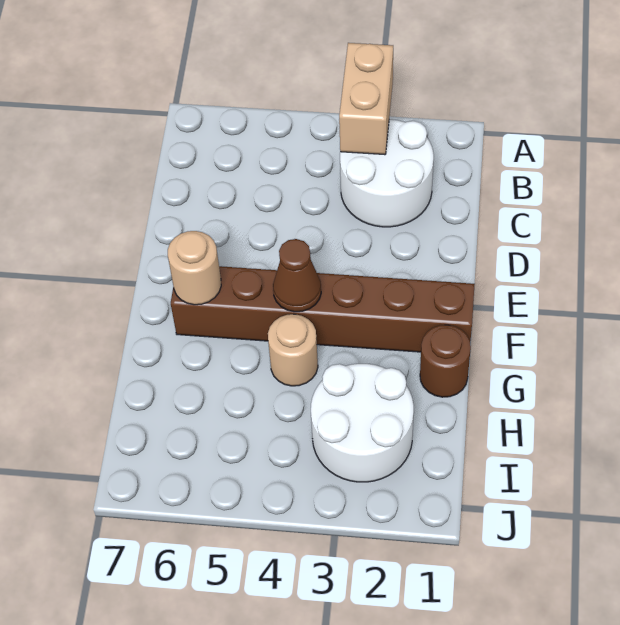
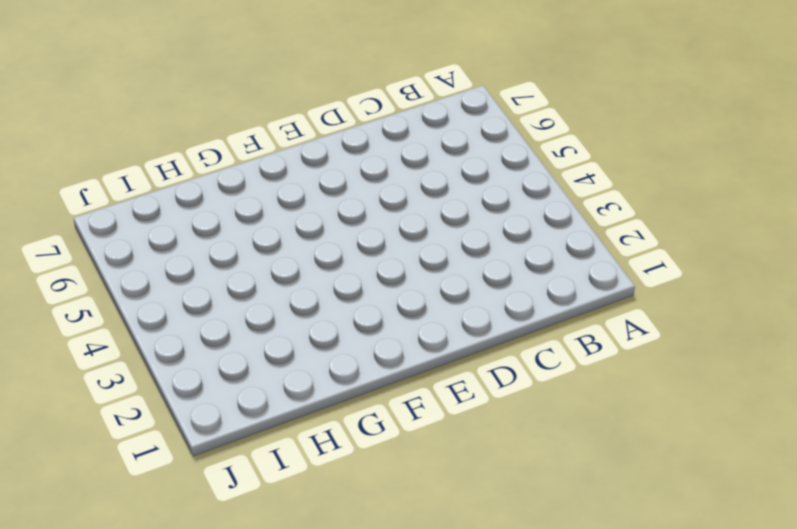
none -> white 2x2 round brick [340,119,434,227]
none -> brown 1x6 brick [171,266,475,352]

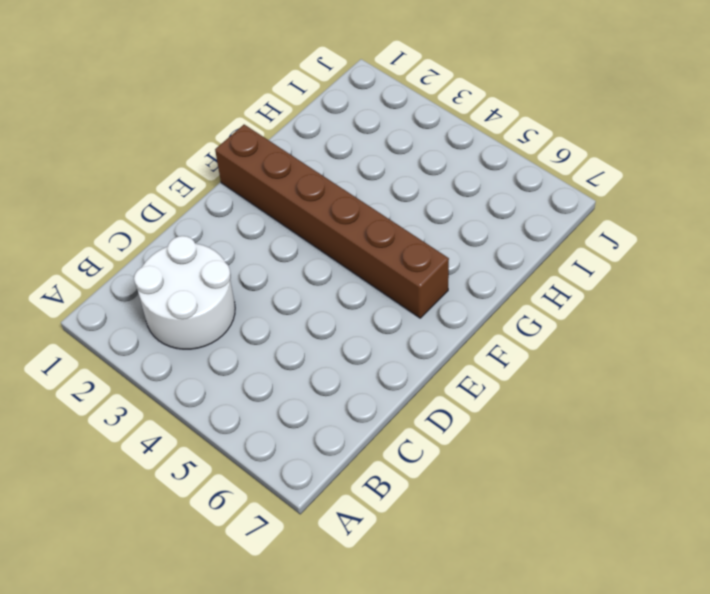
none -> brown 1x1 round brick [420,325,471,397]
none -> tan 1x1 round brick [268,314,318,386]

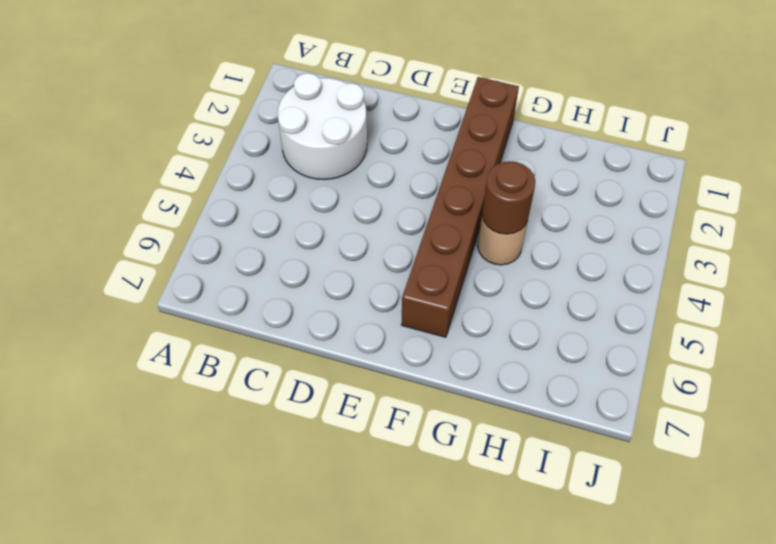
brown 1x1 round brick [482,161,535,234] -> brown 1x1 round brick moved to [420,325,471,397]
none -> white 2x2 round brick [311,364,414,482]
none -> tan 1x2 brick [339,43,393,155]

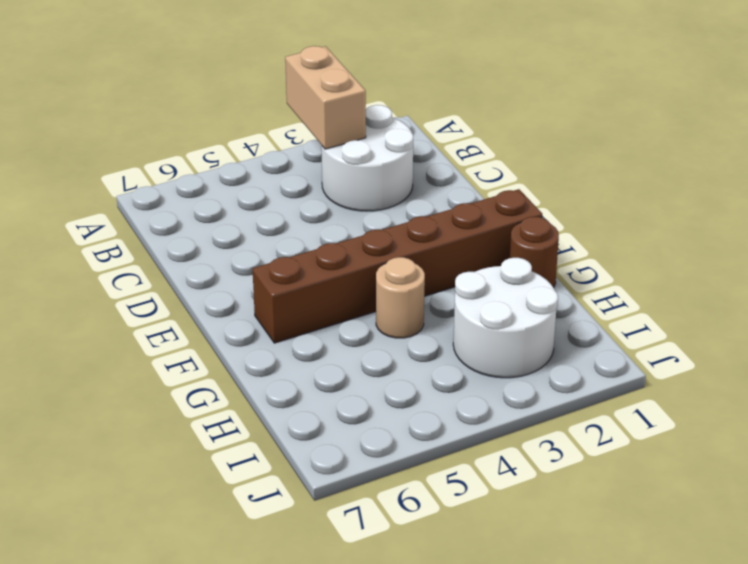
none -> brown 1x1 cone [273,239,321,312]
none -> tan 1x1 round brick [168,231,221,305]

